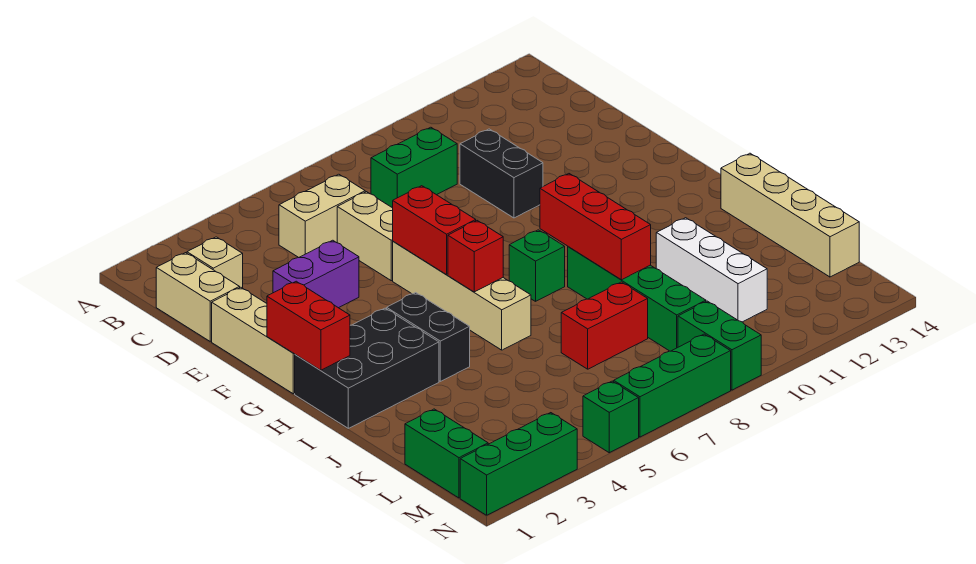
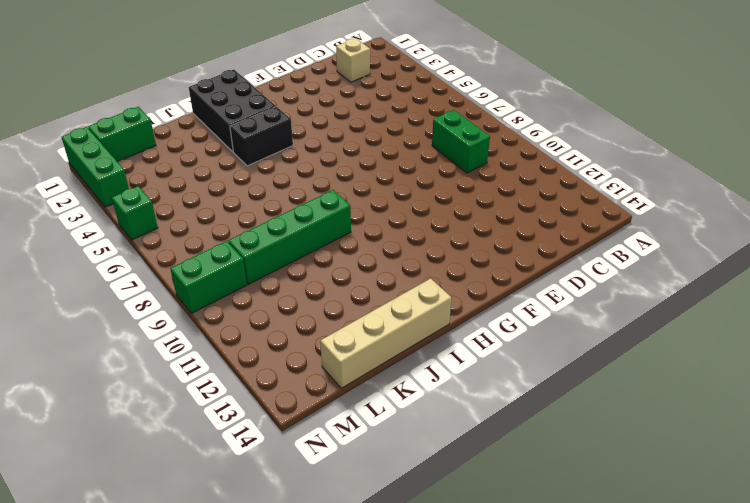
none -> tan 1x2 brick [156,253,240,341]
none -> tan 1x2 brick [279,174,365,258]
none -> tan 1x2 brick [337,192,393,281]

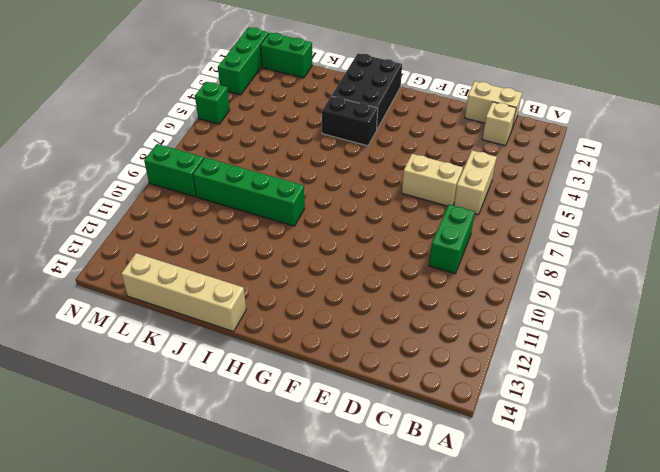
none -> black 1x2 brick [460,129,543,218]
none -> tan 1x3 brick [212,287,295,394]
none -> purple 1x2 brick [273,240,359,308]

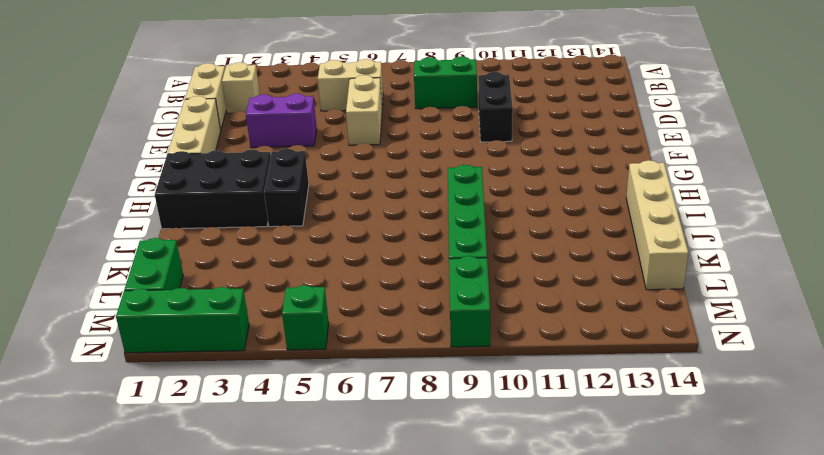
none -> tan 1x4 brick [393,242,531,350]
none -> green 1x1 brick [509,230,565,301]
none -> white 1x3 brick [656,218,767,322]

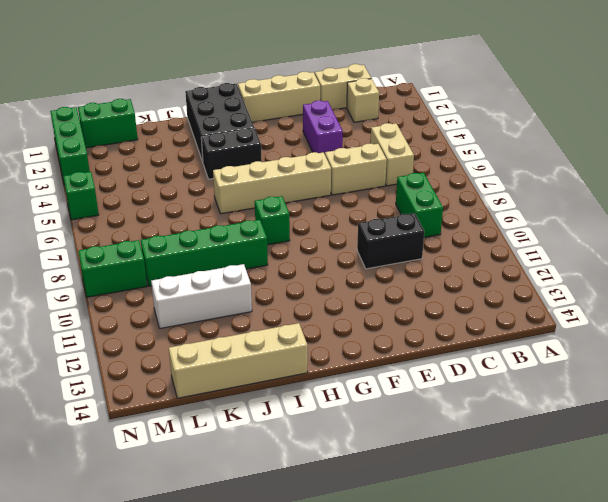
none -> red 1x2 brick [561,282,648,369]
none -> green 1x3 brick [614,334,731,437]
none -> red 1x2 brick [393,186,476,275]

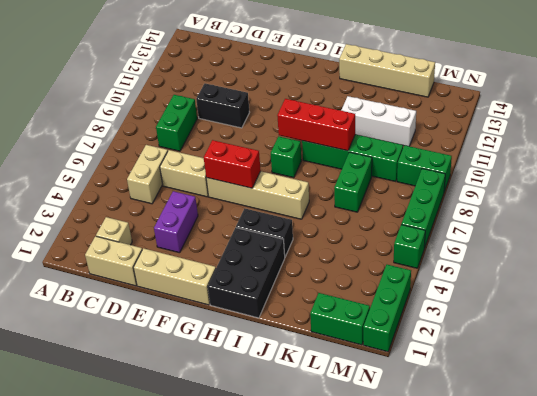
green 1x2 brick [334,152,372,212] -> red 1x2 brick [561,282,648,369]
none -> red 1x2 brick [267,281,350,370]
none -> red 1x1 brick [448,221,503,292]

